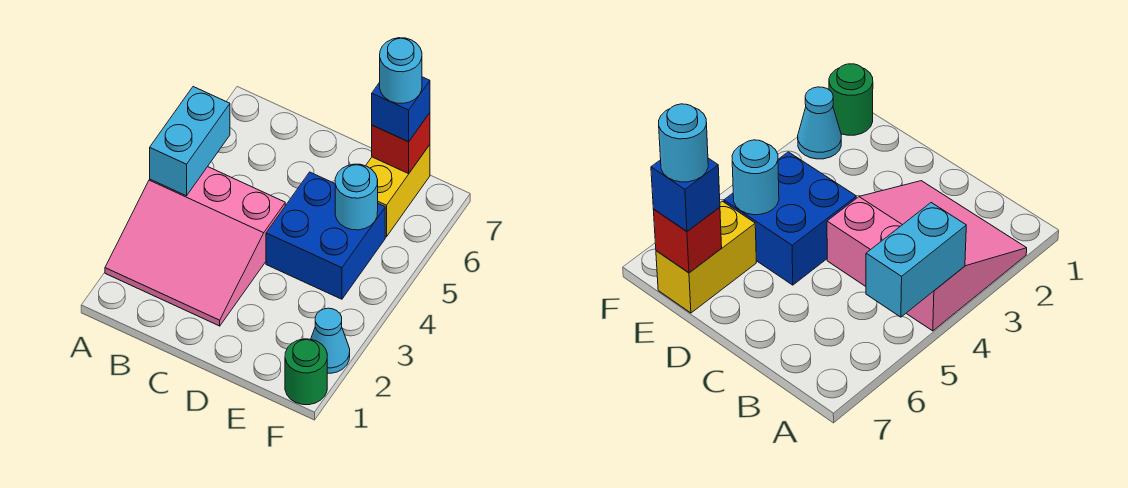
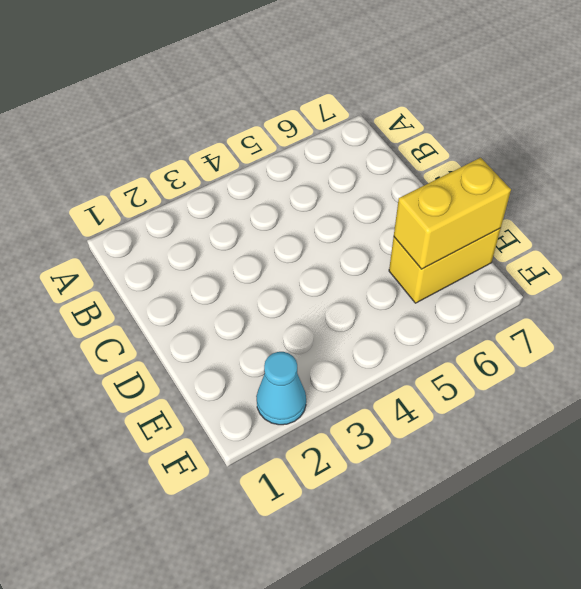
yellow 1x2 brick [394,158,511,269] -> red 1x1 brick [372,113,430,174]
none -> pink 3x3 slope [105,167,285,326]
none -> blue 2x2 brick [266,172,385,299]

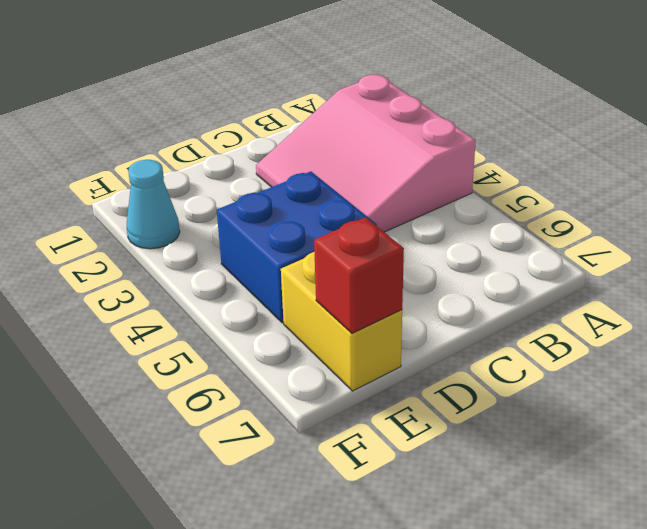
pink 3x3 slope [256,75,476,232] -> pink 3x3 slope turned to [105,167,285,326]
none -> green 1x1 round brick [285,339,327,405]
none -> cyan 1x2 brick [150,87,230,196]

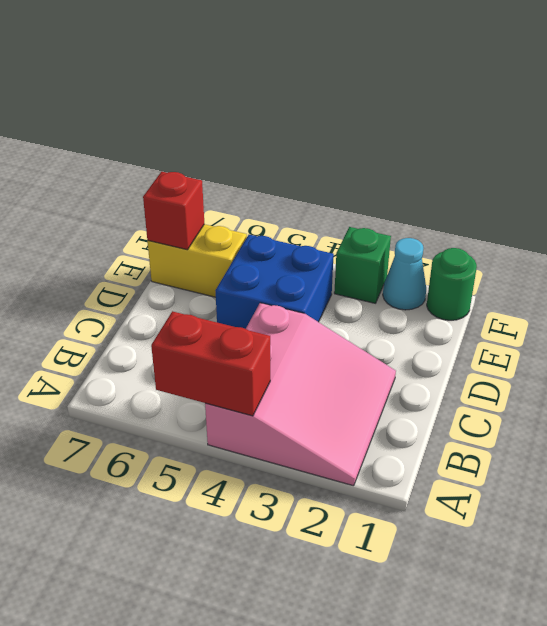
red 1x2 brick [151,311,270,416] -> cyan 1x2 brick [150,87,230,196]
green 1x1 brick [334,227,391,303] -> none
none -> cyan 1x1 round brick [335,164,378,230]
none -> blue 1x1 brick [372,77,430,142]

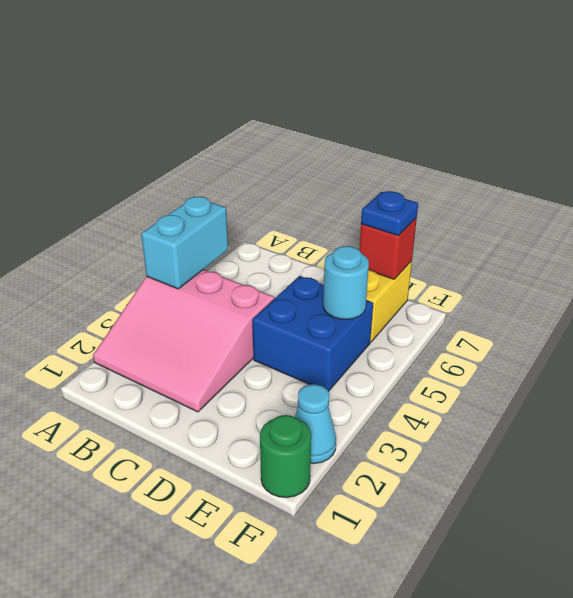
blue 1x1 plate [361,191,418,236] -> blue 1x1 brick [372,77,430,142]
none -> cyan 1x1 round brick [380,38,422,103]

